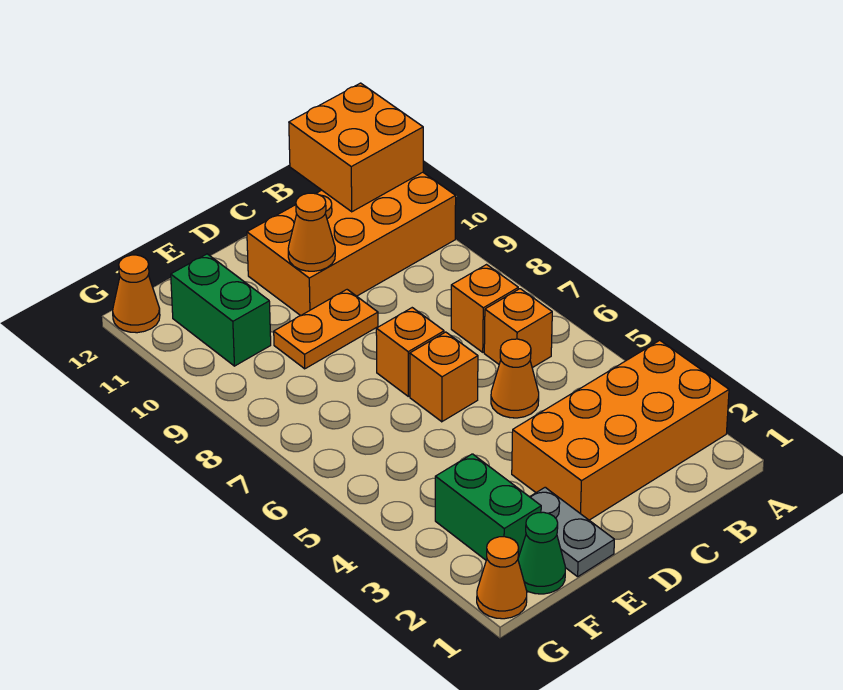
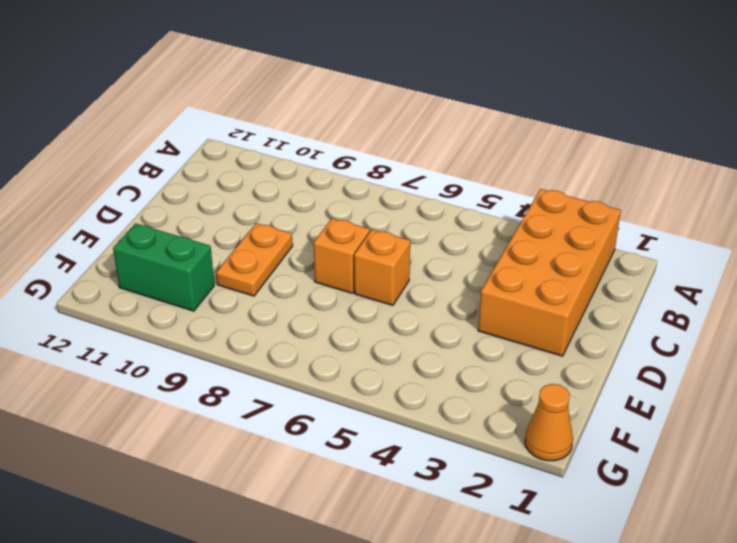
none -> orange 2x4 brick [247,172,456,316]
none -> orange 1x1 brick [484,289,552,368]
none -> orange 1x1 brick [451,265,518,352]

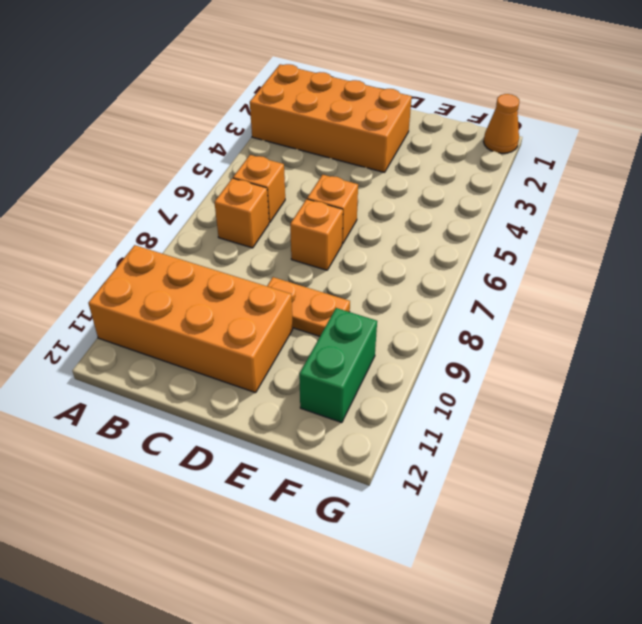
none -> orange 1x1 cone [491,339,539,418]
none -> grey 1x2 plate [530,487,614,577]
none -> green 1x1 cone [518,512,566,594]

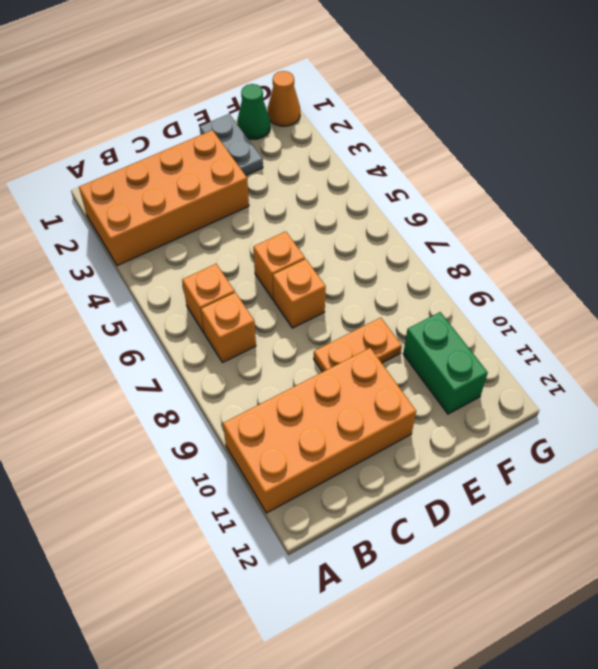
none -> orange 1x1 cone [491,339,539,418]
none -> green 1x2 brick [435,454,541,560]
none -> orange 1x1 cone [113,255,160,333]

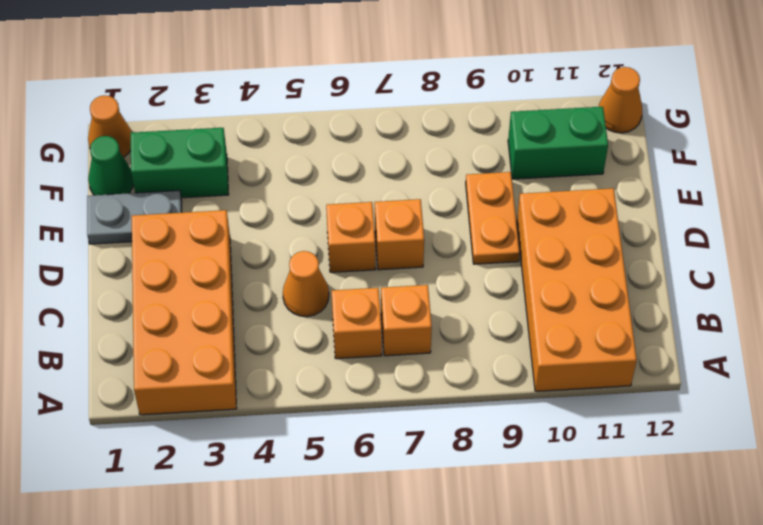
none -> orange 2x2 brick [289,83,423,212]
none -> orange 1x1 cone [288,193,335,271]

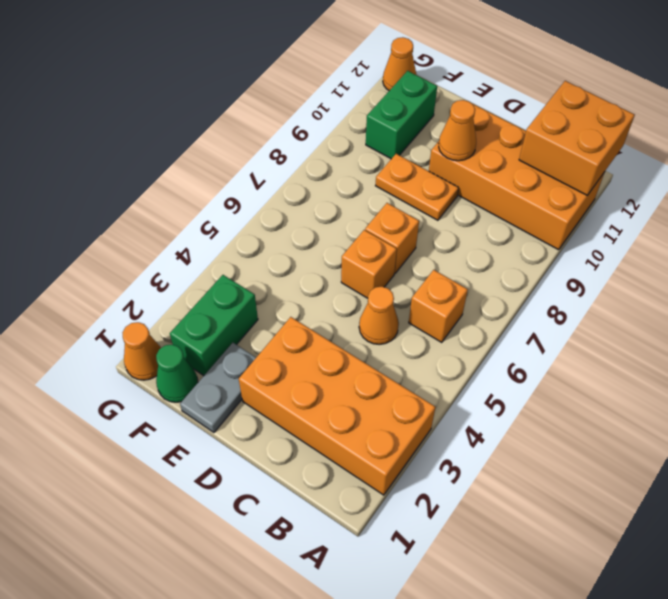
none -> orange 1x1 brick [451,265,518,352]

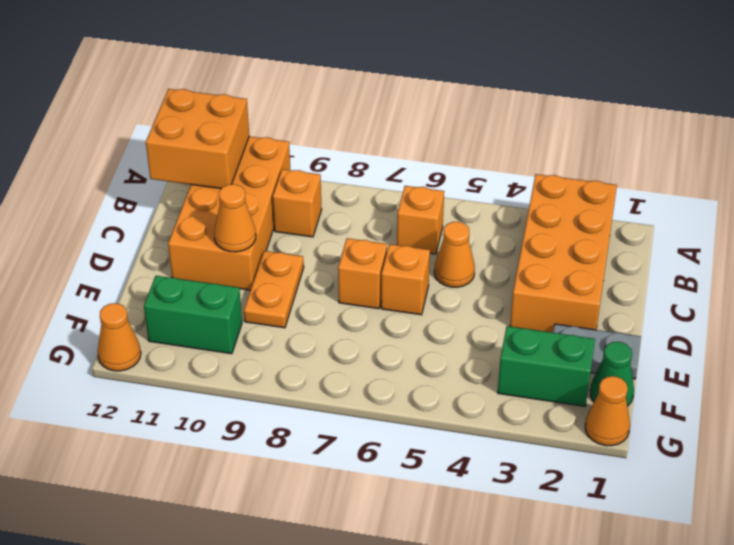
orange 1x1 brick [273,169,322,237] -> orange 1x1 brick moved to [451,265,518,352]

